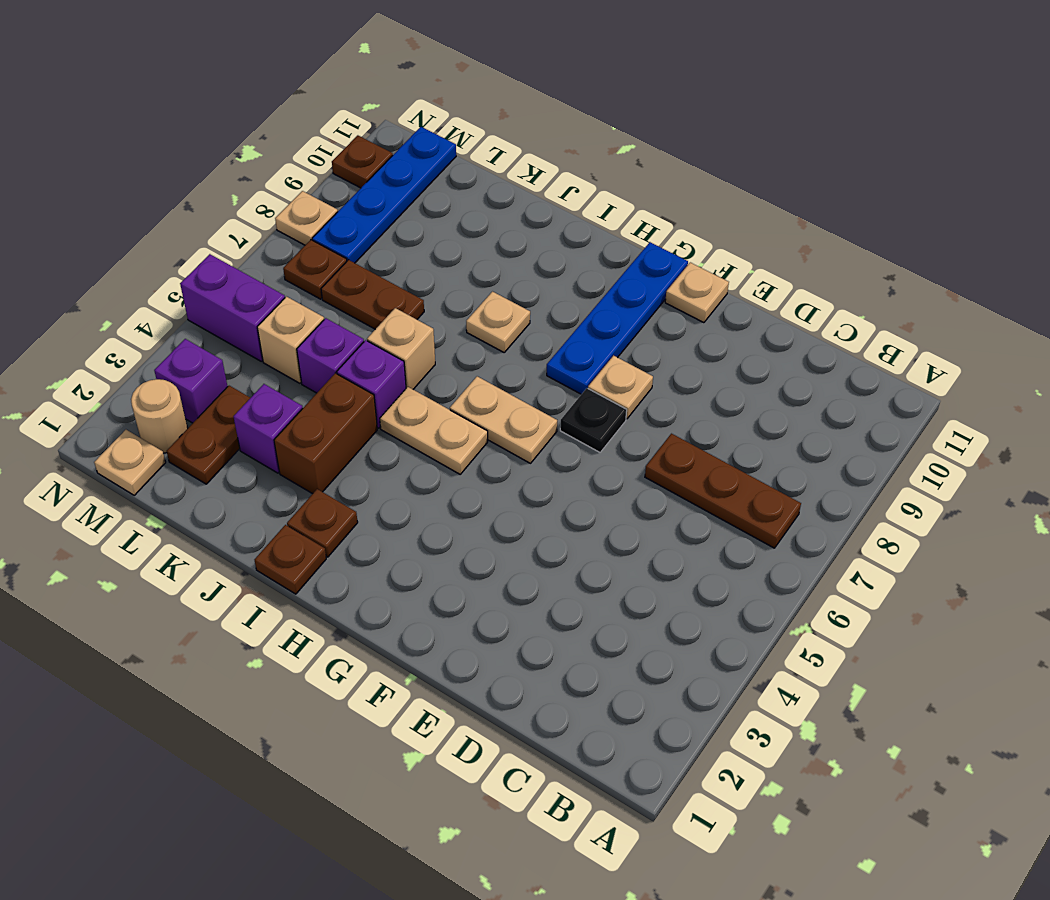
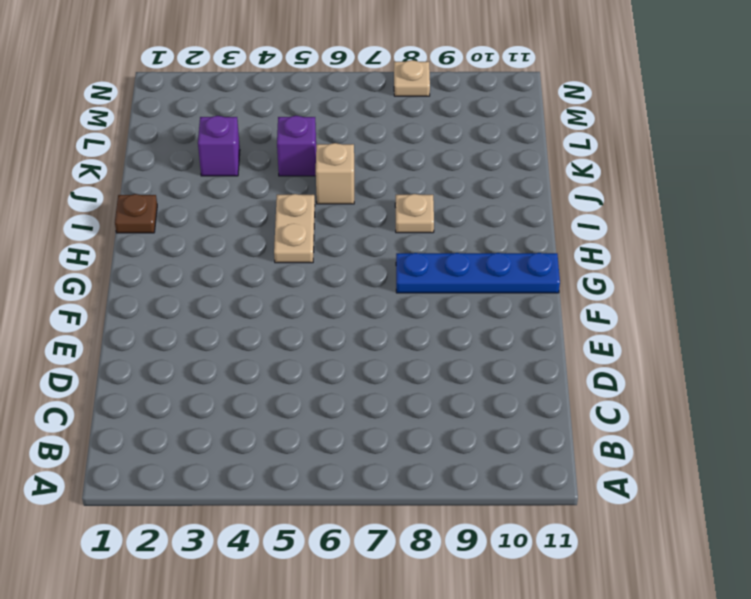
none -> brown 1x3 plate [645,434,801,548]
none -> black 1x1 plate [560,388,627,452]
none -> tan 1x1 plate [588,356,653,419]

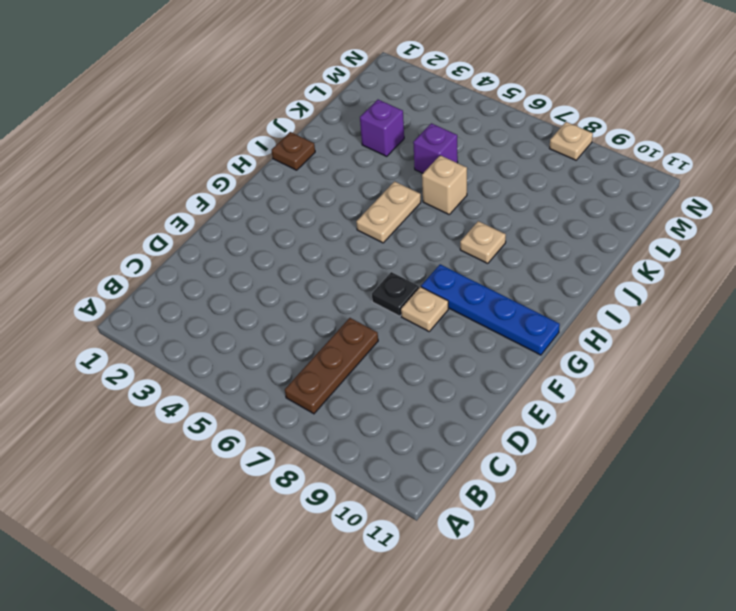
none -> tan 1x1 plate [665,262,729,323]
none -> tan 1x2 plate [450,376,557,463]
none -> brown 1x1 plate [287,489,358,557]

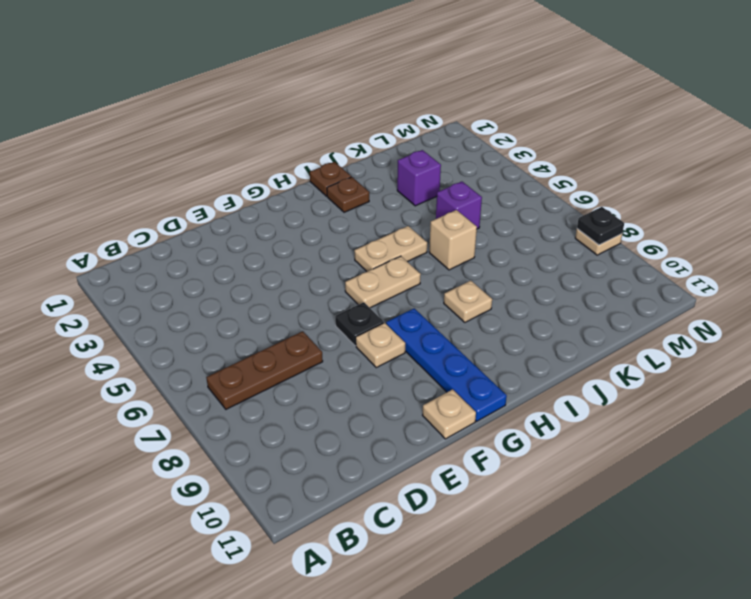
black 1x1 plate [577,207,624,245] -> none
none -> brown 1x2 brick [274,373,377,494]
none -> purple 1x1 brick [337,340,406,428]
none -> brown 1x2 plate [321,260,424,329]

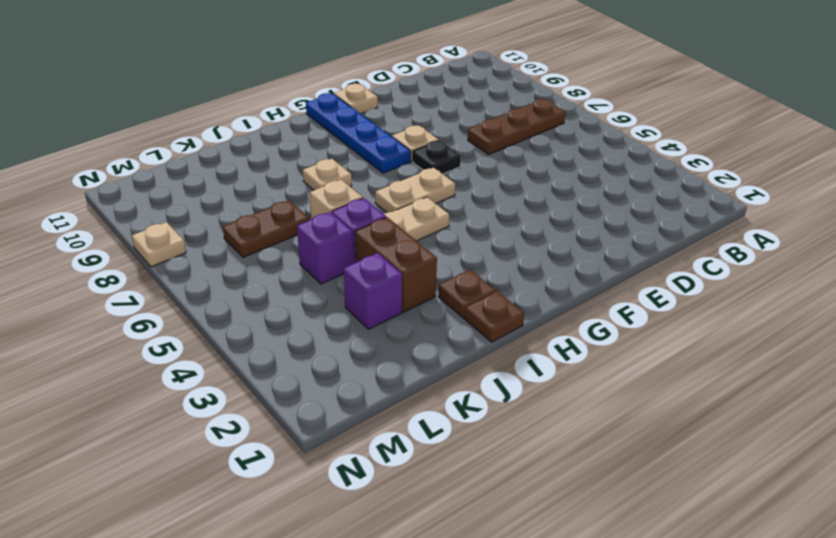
none -> brown 1x2 plate [167,386,250,484]
none -> tan 1x1 brick [257,297,324,383]
none -> tan 1x1 plate [94,430,166,495]

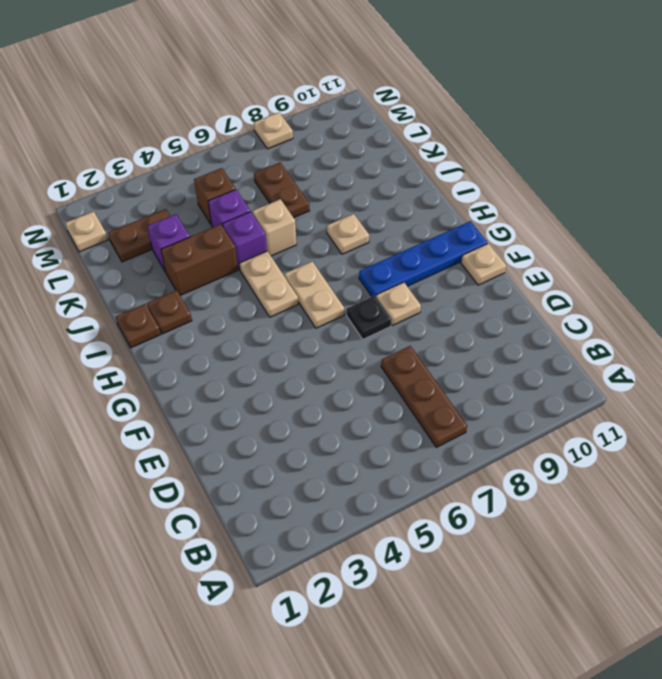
brown 1x1 brick [194,168,236,225] -> tan 1x1 brick [257,297,324,383]
none -> tan 1x1 round brick [131,379,188,453]
none -> purple 1x1 brick [154,339,228,423]
none -> purple 1x2 brick [180,254,285,361]

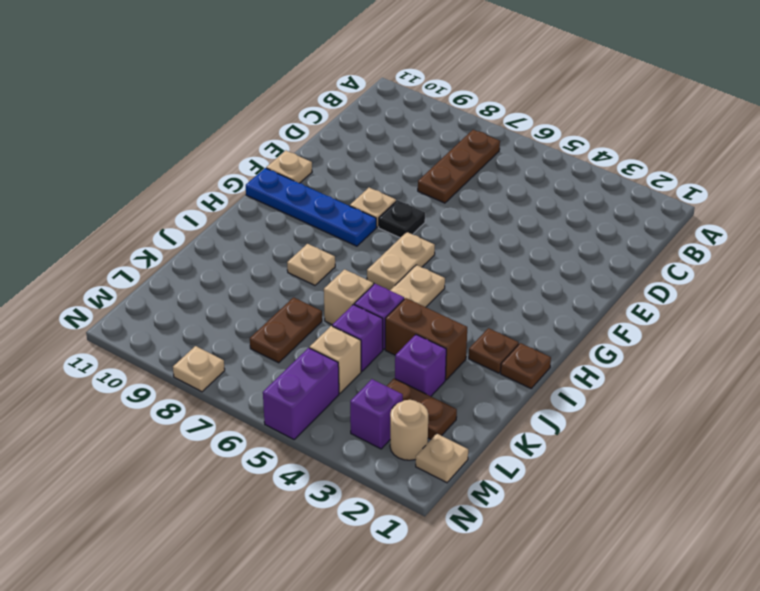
none -> brown 1x1 plate [283,240,347,299]
none -> blue 1x4 plate [312,127,456,263]
none -> brown 1x1 plate [332,135,393,188]

